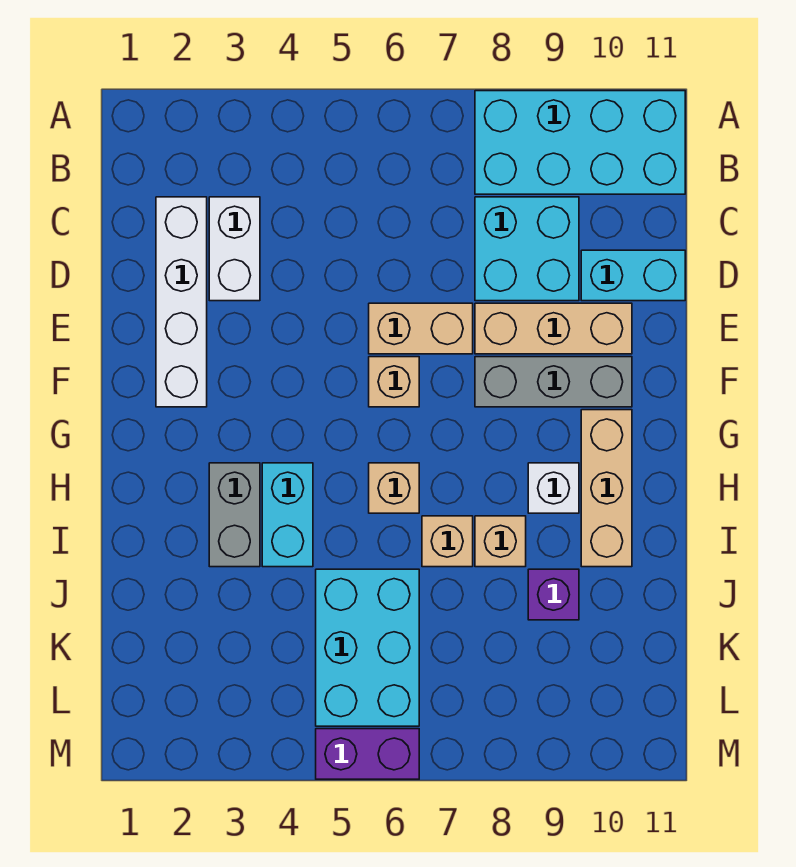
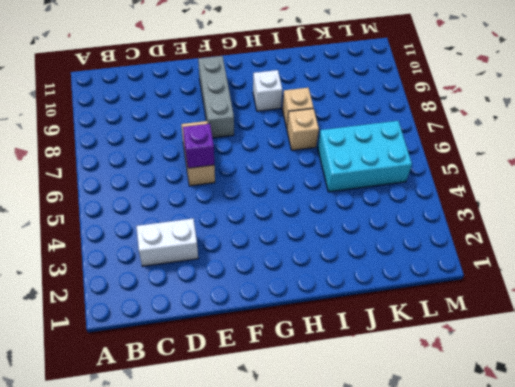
purple 1x1 brick [183,124,214,168] -> purple 1x1 brick moved to [528,569,579,620]
none -> cyan 2x4 brick [475,91,685,194]
none -> white 1x4 brick [156,197,207,407]
none -> cyan 2x2 brick [475,197,579,301]

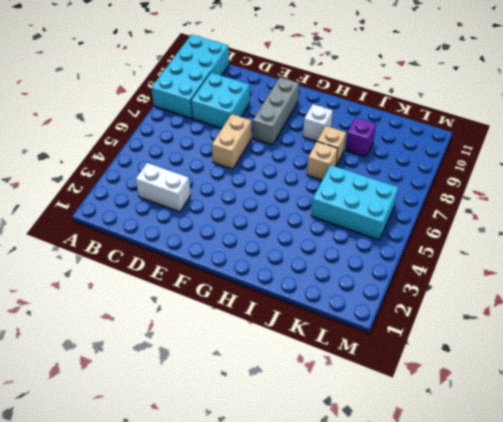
none -> white 1x4 brick [156,197,207,407]
none -> cyan 1x2 brick [581,250,685,301]
none -> tan 1x3 brick [475,303,632,354]

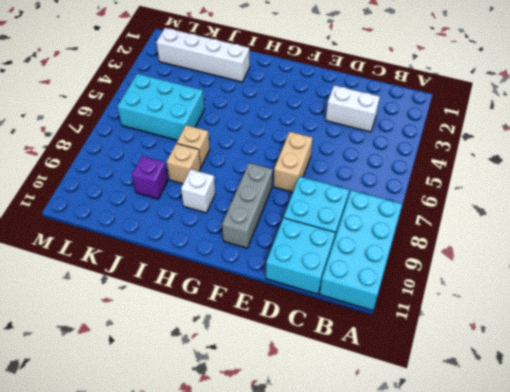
cyan 2x2 brick [266,218,335,294] -> cyan 1x2 brick [581,250,685,301]
white 1x4 brick [156,28,250,82] -> white 1x4 brick moved to [156,197,207,407]
none -> tan 1x3 brick [475,303,632,354]
none -> tan 1x1 brick [369,357,419,407]
none -> tan 1x3 brick [581,410,632,567]

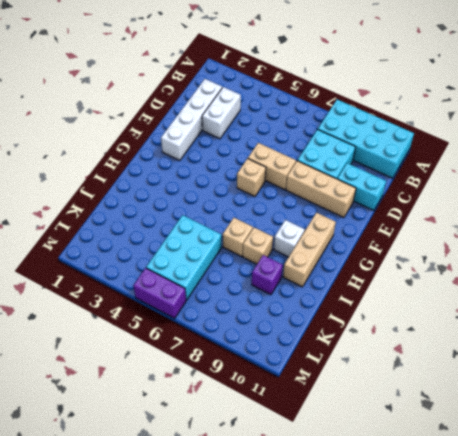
none -> grey 1x3 brick [475,357,632,407]
none -> grey 1x2 brick [209,463,260,567]
none -> cyan 1x2 brick [262,463,313,567]

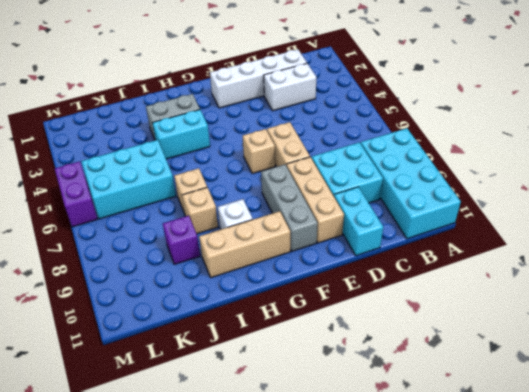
none -> tan 1x1 brick [369,463,419,513]

